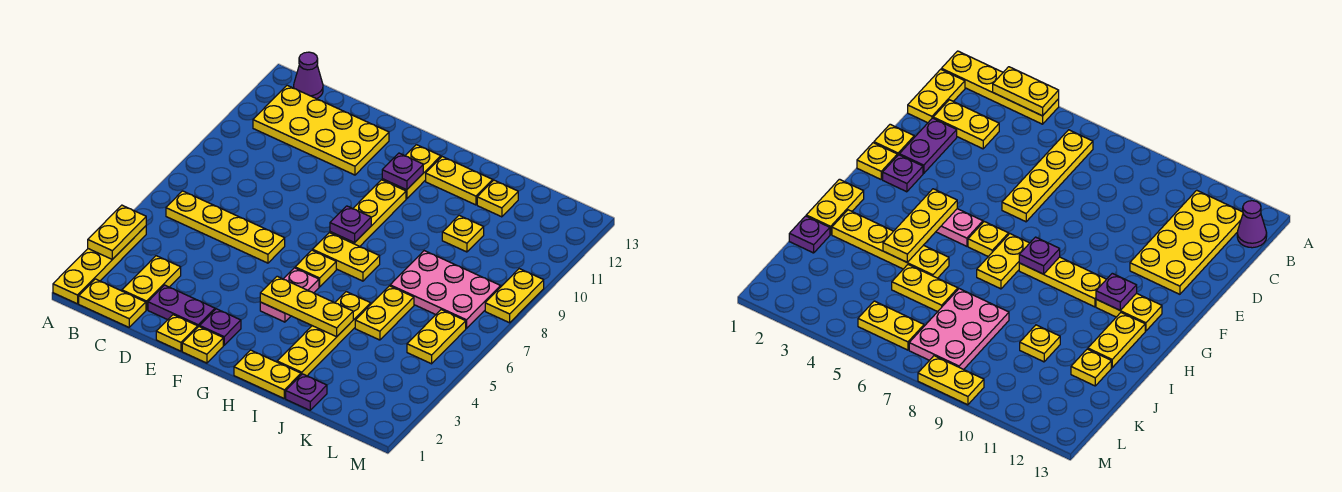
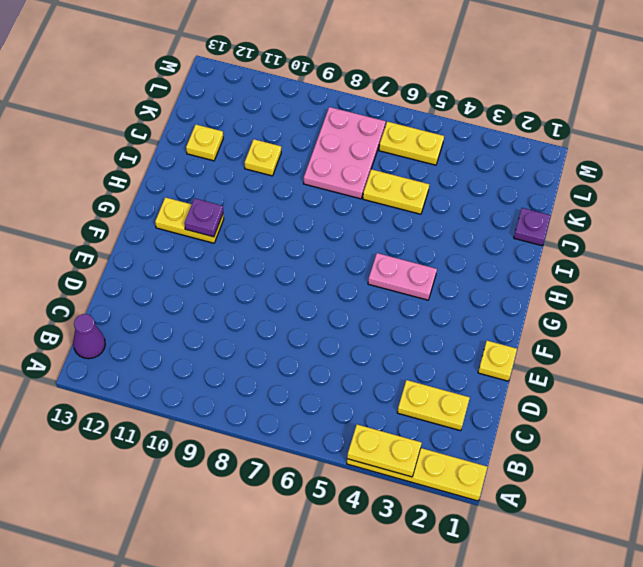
none -> yellow 1x2 plate [79,279,146,327]
none -> yellow 1x4 plate [166,191,285,263]
none -> yellow 2x4 plate [253,85,389,175]

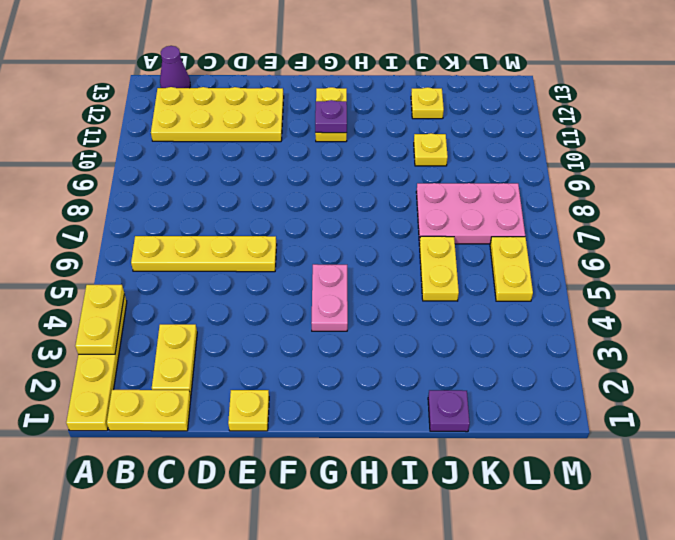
none -> purple 1x2 plate [148,285,215,327]
none -> yellow 1x1 plate [182,326,223,363]
none -> purple 1x1 plate [200,309,241,345]

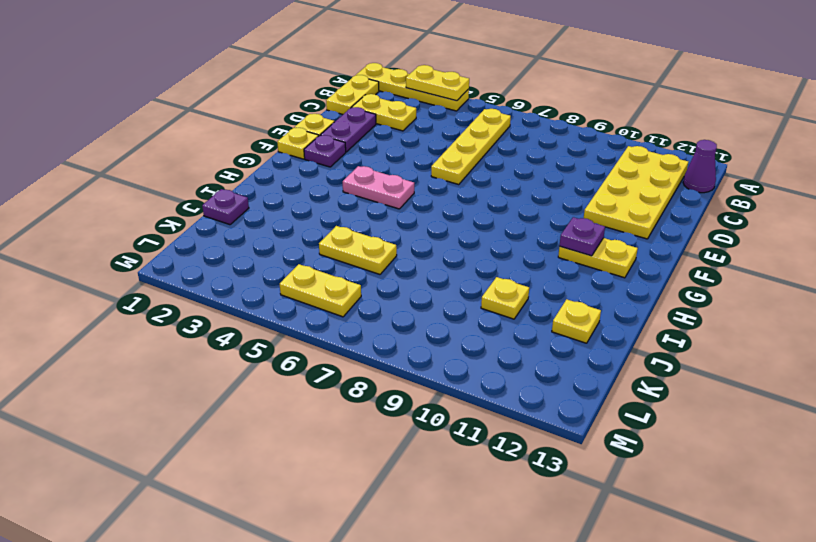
none -> yellow 1x1 plate [295,250,336,287]
none -> yellow 1x2 plate [313,233,380,281]
none -> yellow 1x3 plate [330,180,406,246]

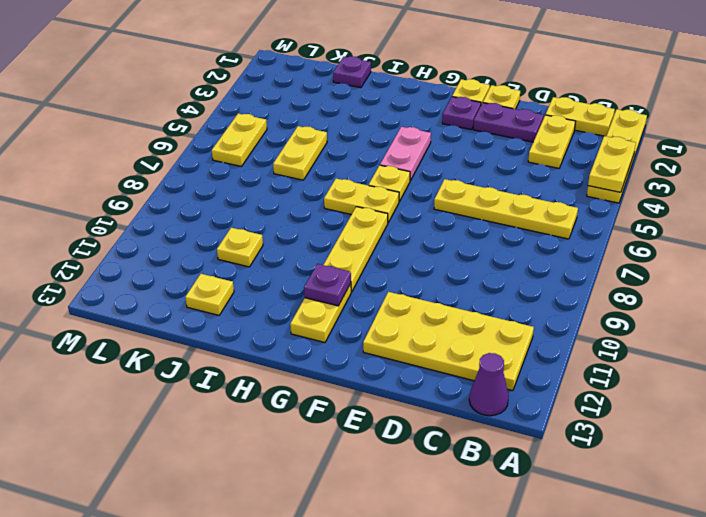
none -> yellow 1x2 plate [234,350,301,398]
none -> yellow 1x2 plate [426,157,493,205]
none -> yellow 1x4 plate [277,292,371,376]

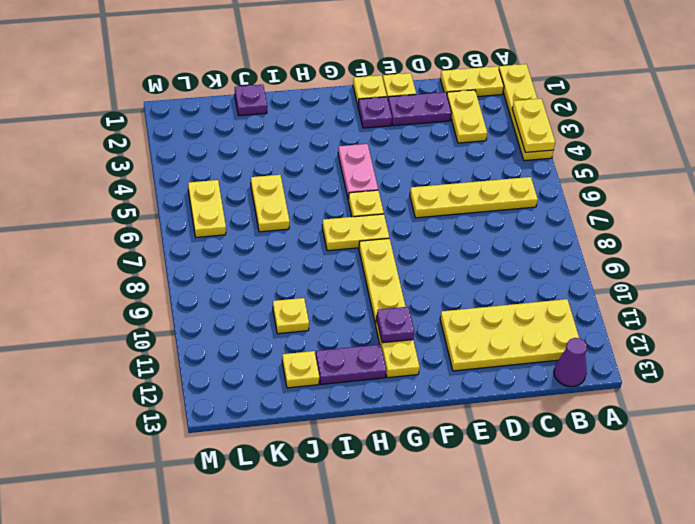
purple 1x2 plate [316,344,386,384] -> yellow 1x2 plate [426,157,493,205]
none -> yellow 1x2 plate [234,350,301,398]
none -> yellow 1x4 plate [277,292,371,376]
none -> pink 2x3 plate [390,251,501,329]

